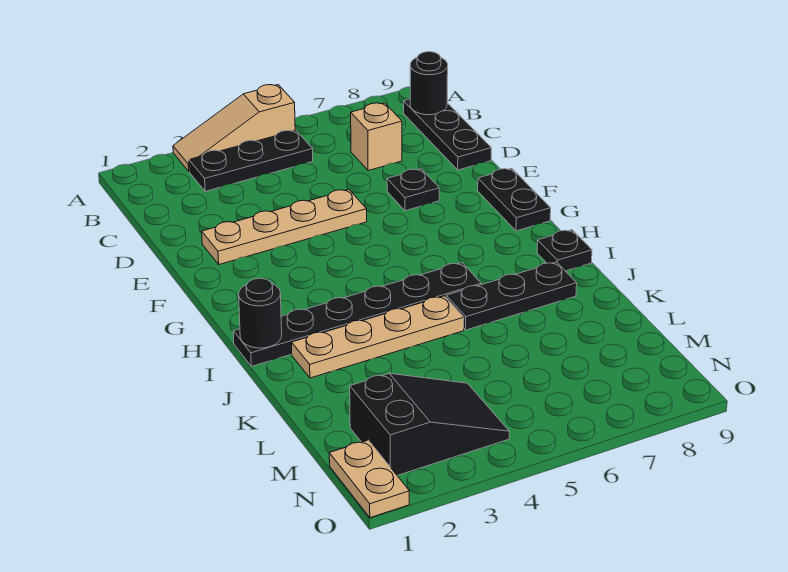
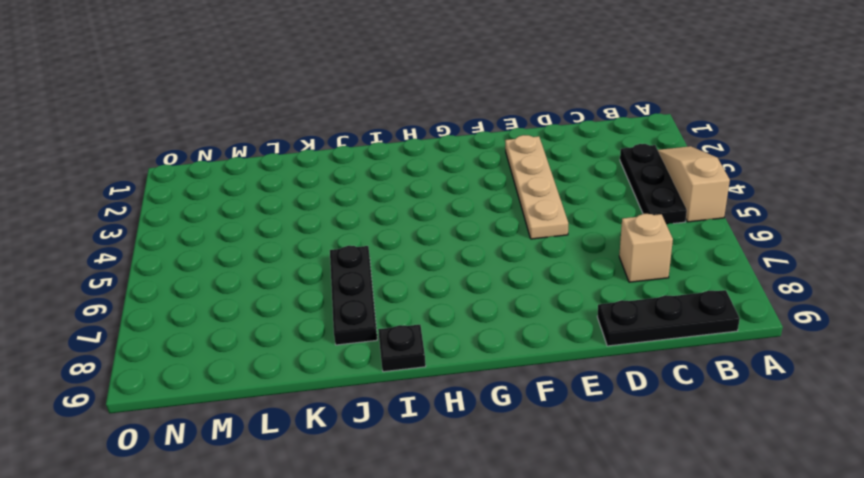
none -> black 1x1 plate [387,169,439,211]
none -> black 1x2 plate [478,168,551,231]
none -> black 1x6 plate [233,263,481,366]

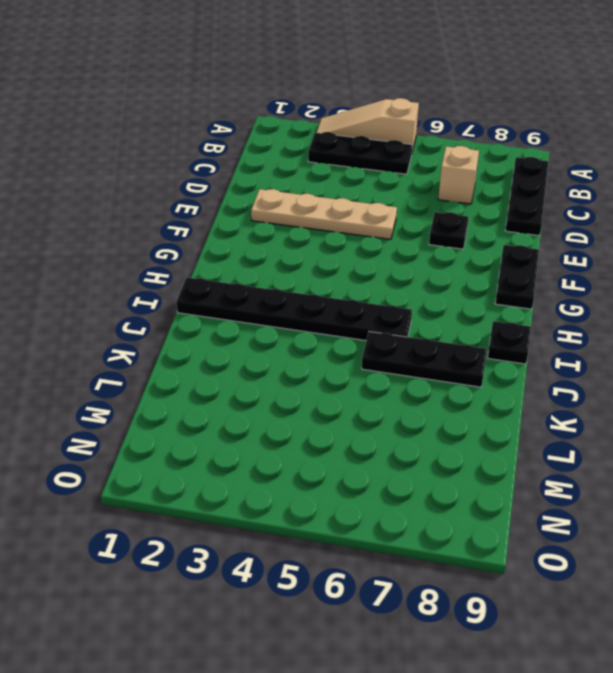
none -> tan 1x4 plate [292,296,464,378]
none -> black 2x3 slope [350,373,510,475]
none -> tan 1x2 plate [329,440,409,518]

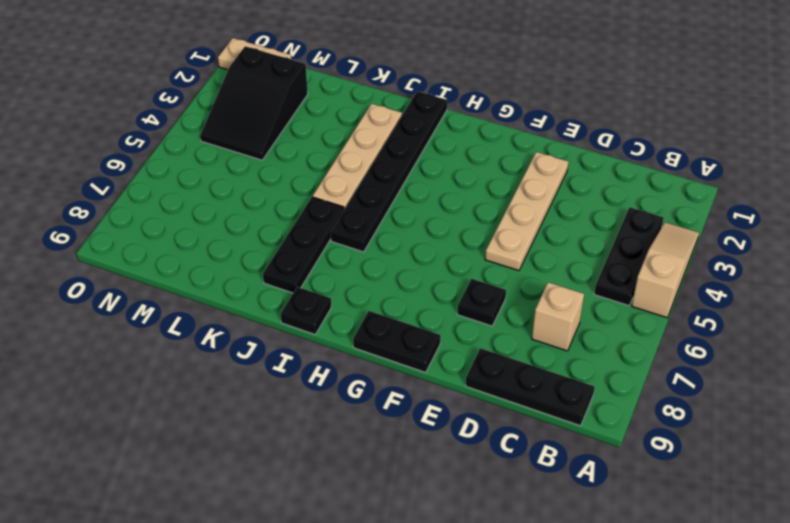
none -> black 1x1 round brick [410,52,448,115]
none -> black 1x1 round brick [239,278,282,348]

